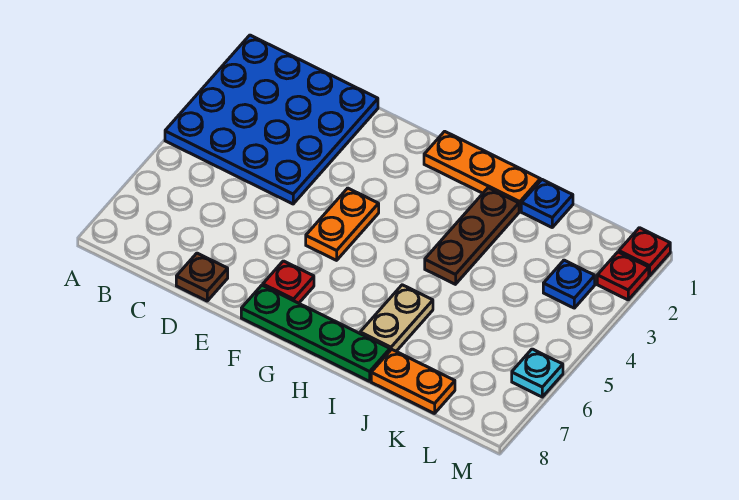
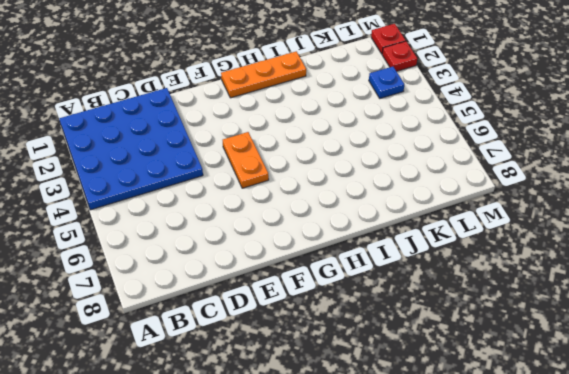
none -> brown 1x1 plate [176,253,228,301]
none -> red 1x1 plate [263,261,314,303]
none -> green 1x4 plate [241,285,390,381]

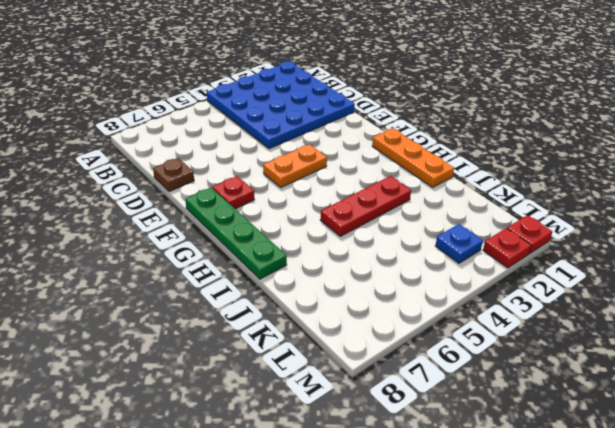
red 1x3 plate [320,176,411,236] -> brown 1x3 plate [425,188,519,284]
none -> tan 1x2 plate [360,285,433,351]
none -> blue 1x1 plate [521,180,573,227]
none -> orange 1x2 plate [371,349,455,414]

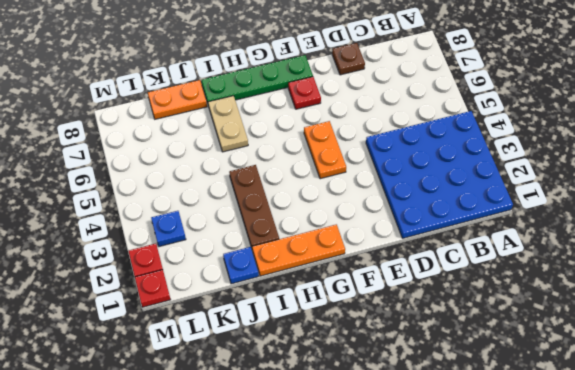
none -> cyan 1x1 plate [512,349,563,397]

